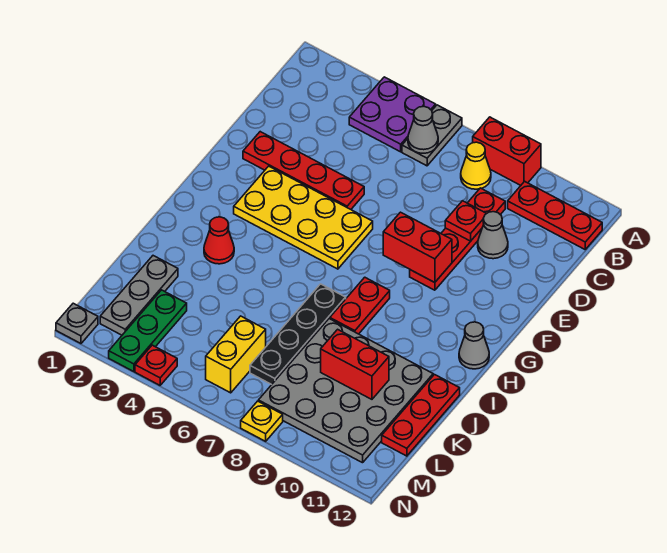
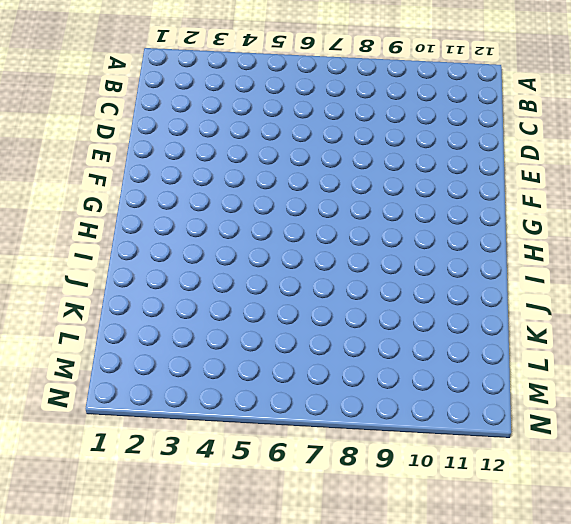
none -> purple 2x2 plate [349,77,436,152]
none -> grey 1x2 plate [402,105,462,166]
none -> red 1x2 brick [473,117,541,185]

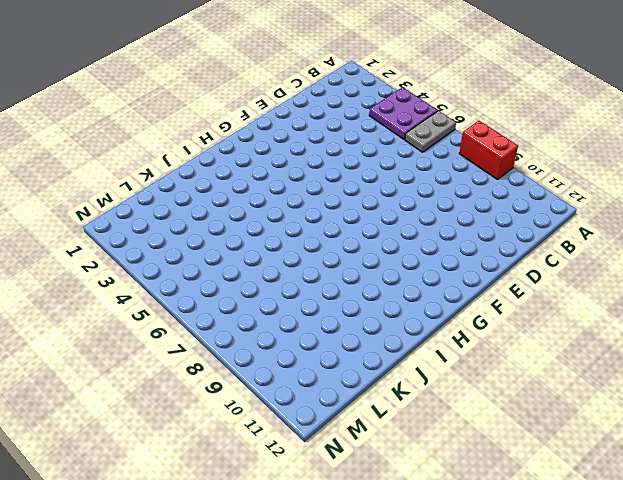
none -> yellow 1x1 cone [461,142,491,189]
none -> red 1x3 plate [508,181,602,249]
none -> red 1x4 plate [410,188,505,290]

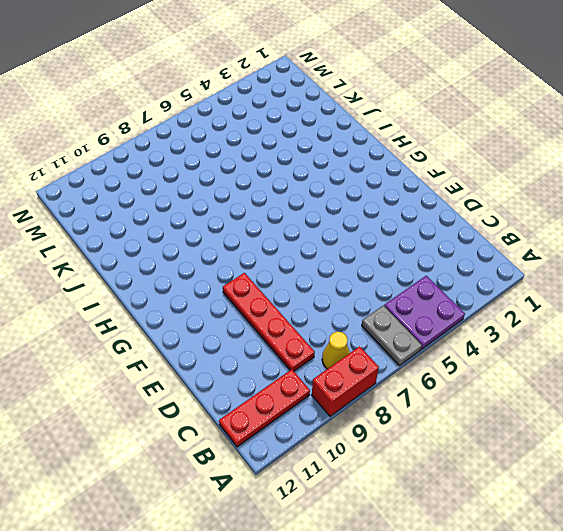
none -> grey 1x1 cone [478,212,508,259]
none -> red 1x4 plate [243,132,364,209]
none -> yellow 2x4 plate [234,166,373,269]

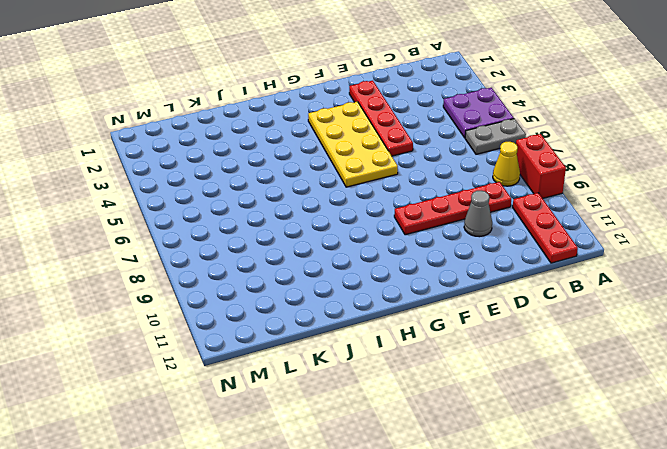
none -> red 1x2 plate [330,277,390,334]
none -> grey 1x1 cone [459,322,489,369]
none -> red 1x1 cone [204,217,234,264]

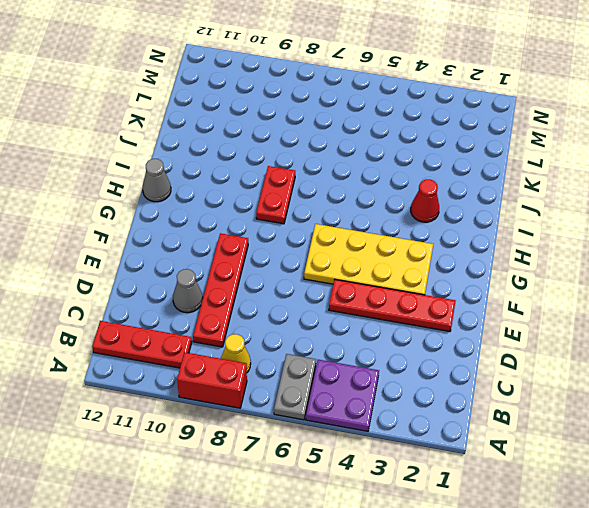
none -> black 1x4 plate [250,284,346,385]
none -> grey 4x4 plate [258,319,433,463]
none -> red 1x3 plate [382,375,460,456]

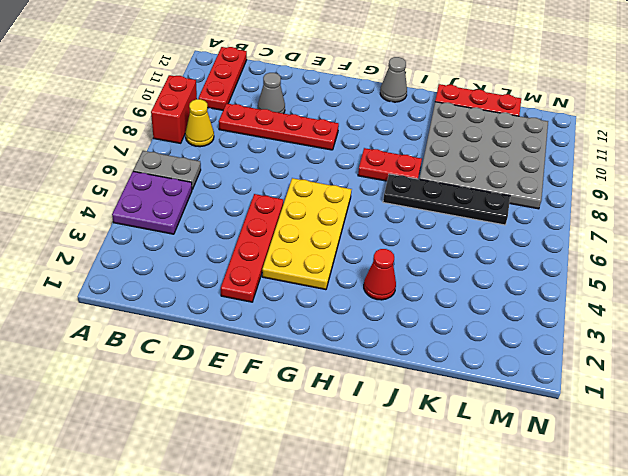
none -> grey 1x3 plate [100,256,178,335]
none -> green 1x3 plate [109,290,187,372]
none -> yellow 1x2 brick [206,316,266,393]

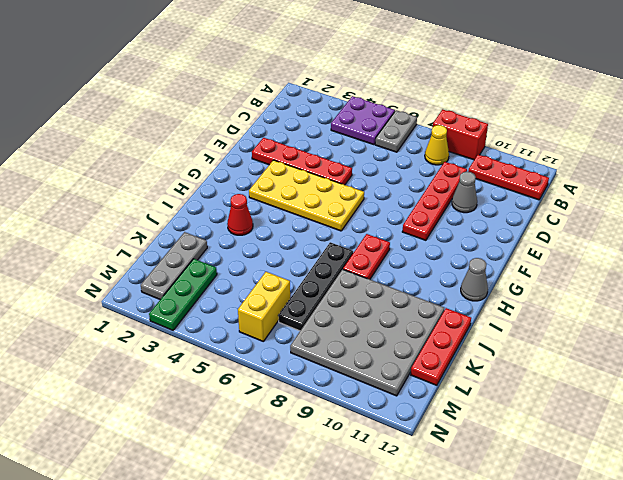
none -> grey 1x1 plate [56,303,98,343]
none -> red 1x1 plate [135,345,177,385]
none -> yellow 1x1 plate [241,401,283,441]

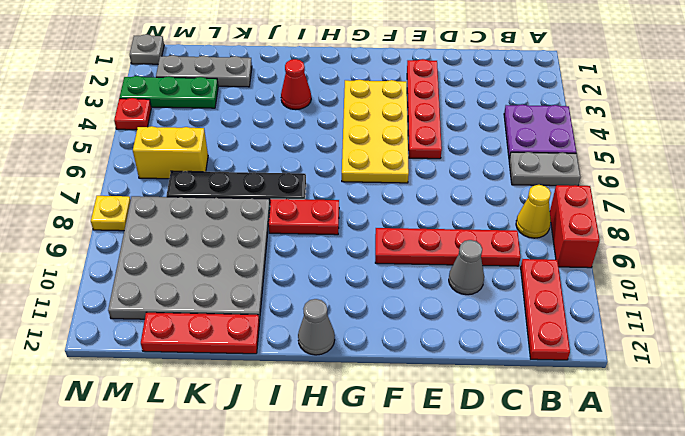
none -> grey 1x1 cone [408,106,438,153]
none -> red 1x1 plate [445,201,486,241]
none -> red 1x2 brick [383,212,452,283]

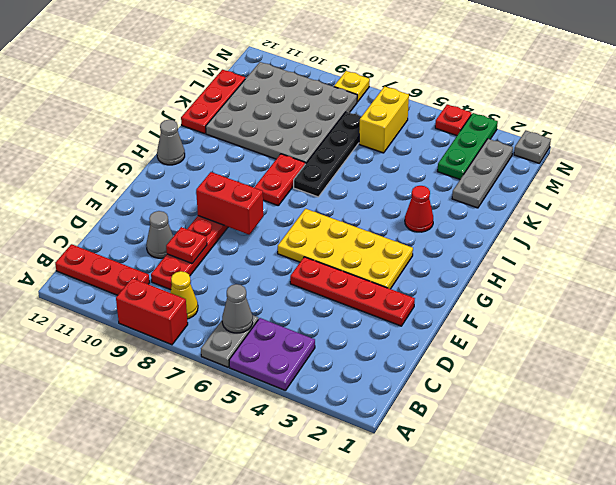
none -> red 1x2 brick [321,329,389,399]

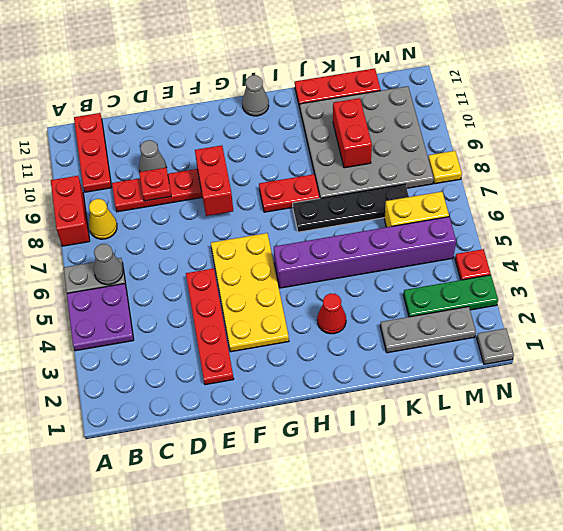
purple 1x6 brick [274,217,456,288] -> none

